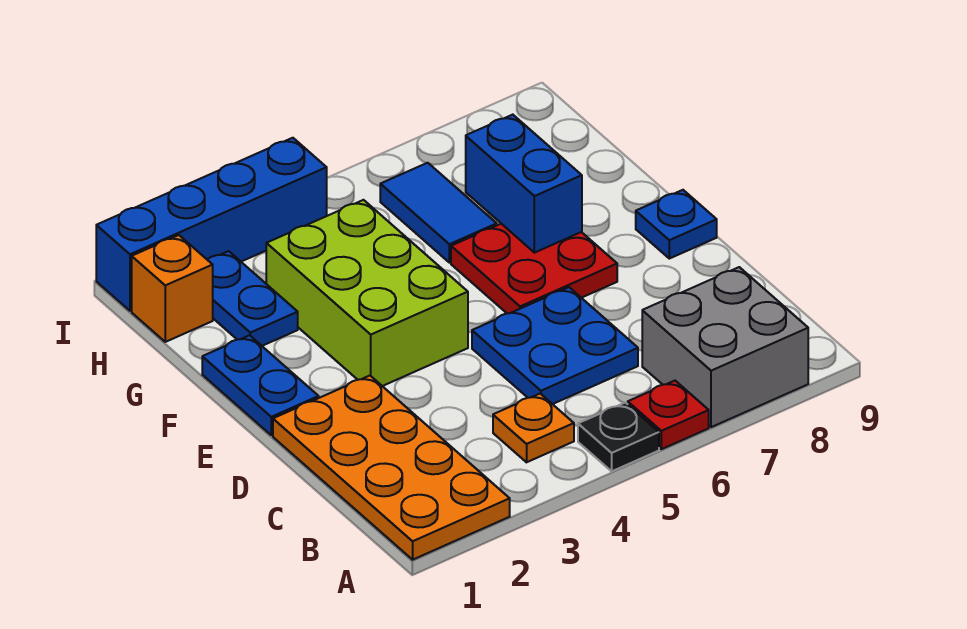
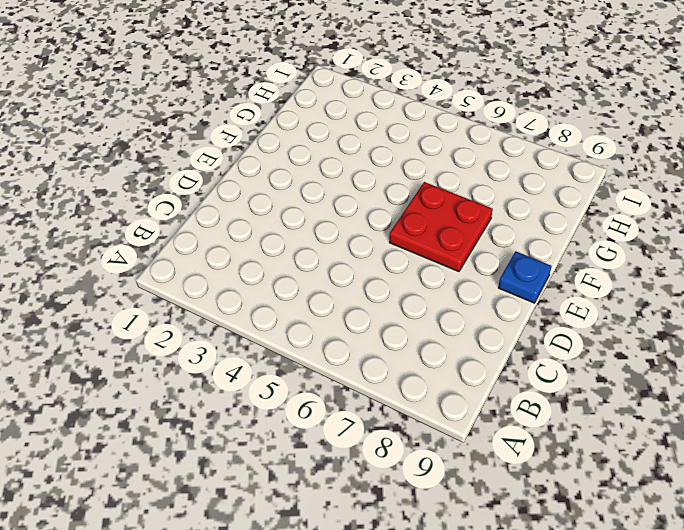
none -> orange 2x4 plate [273,376,510,560]
none -> black 1x1 plate [578,403,659,471]
none -> red 1x1 plate [628,381,709,449]

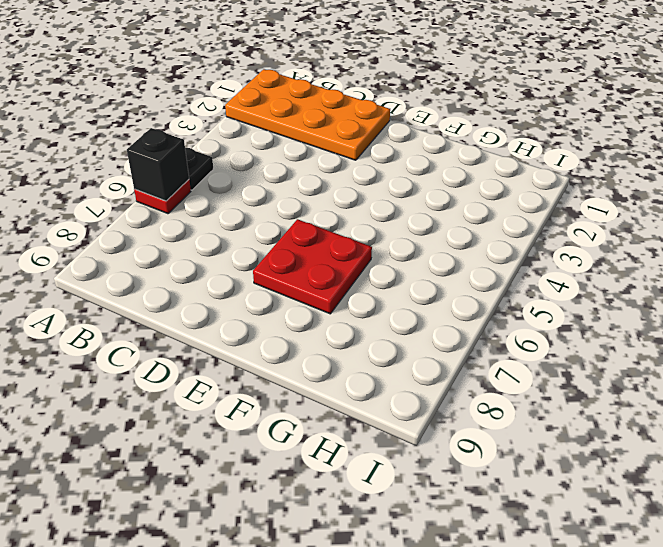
black 1x1 brick [127,128,189,201] -> none
none -> grey 2x2 brick [642,267,808,427]
none -> orange 1x1 plate [493,394,574,462]
none -> blue 2x2 plate [472,287,638,404]

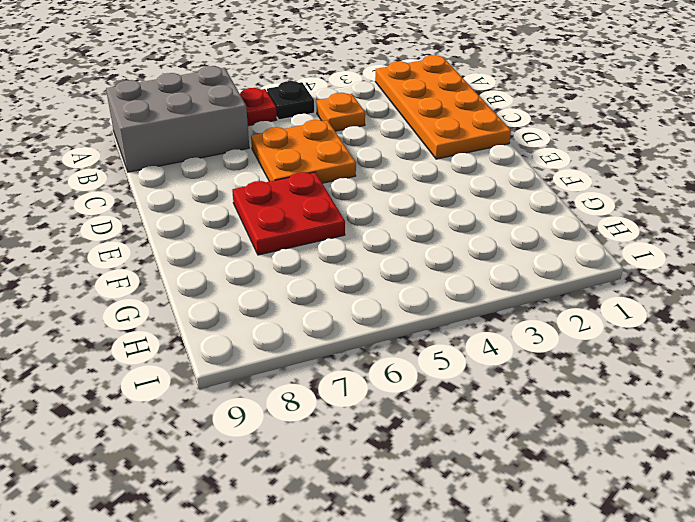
grey 2x3 brick [106,66,249,172] -> grey 2x2 brick [642,267,808,427]
orange 2x2 plate [251,120,356,183] -> blue 2x2 plate [472,287,638,404]
none -> blue 1x2 plate [202,335,319,435]
none -> lime 2x3 brick [266,200,468,386]
none -> blue 1x1 plate [636,190,717,259]

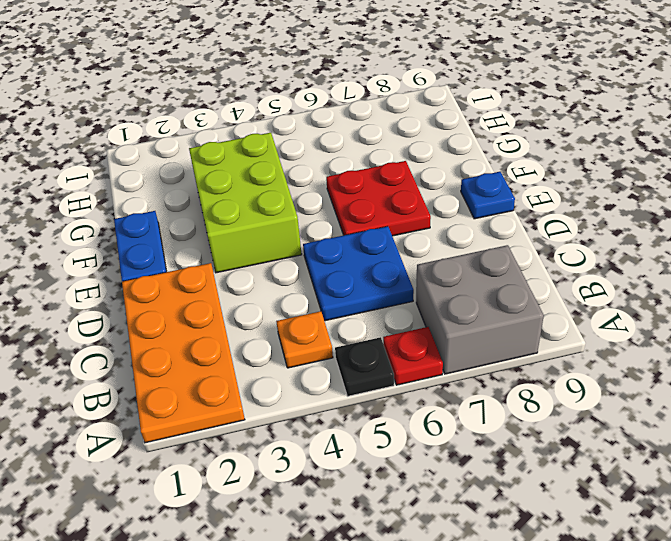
none -> blue 1x2 plate [207,251,298,346]
none -> blue 1x2 tile [380,163,497,263]
none -> orange 1x1 brick [132,235,213,342]

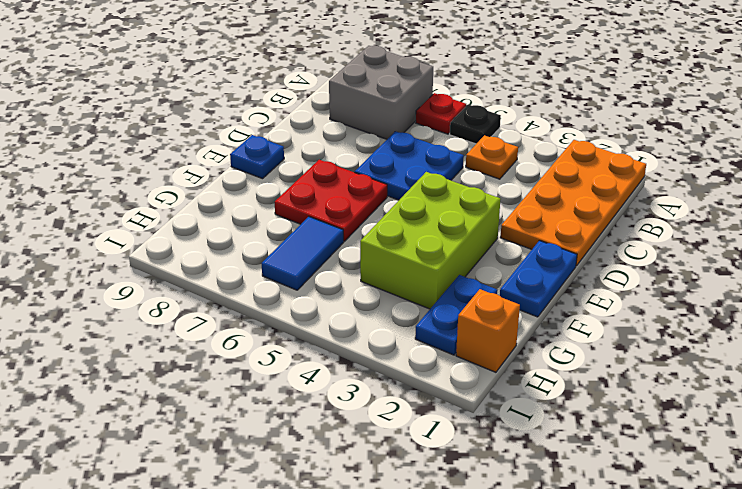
none -> blue 1x4 brick [96,138,327,311]
none -> blue 1x2 brick [466,115,582,253]

